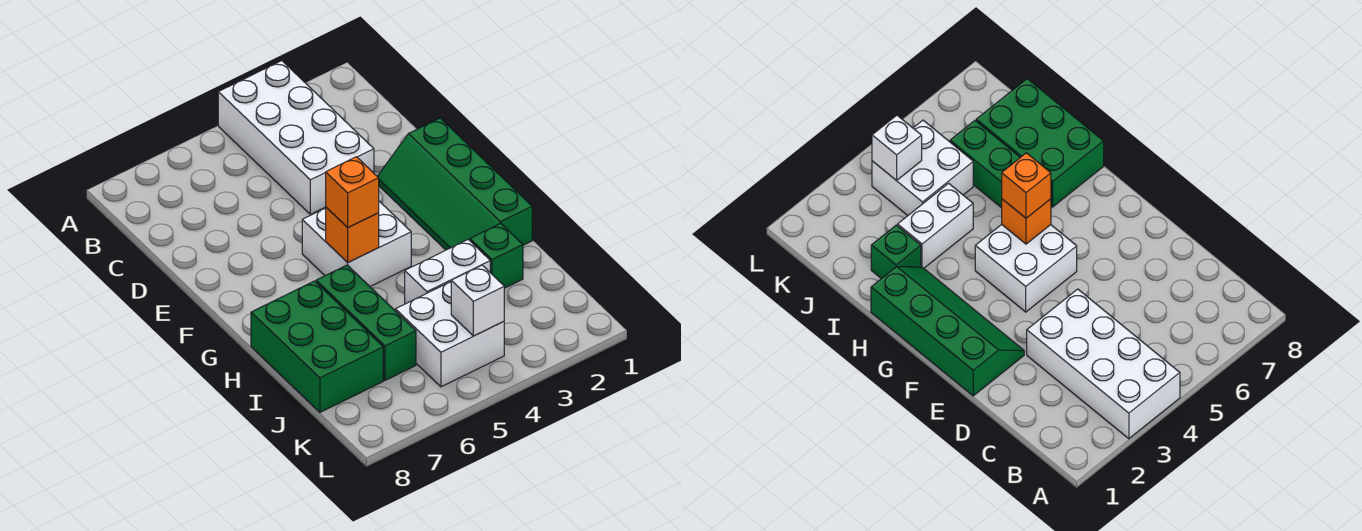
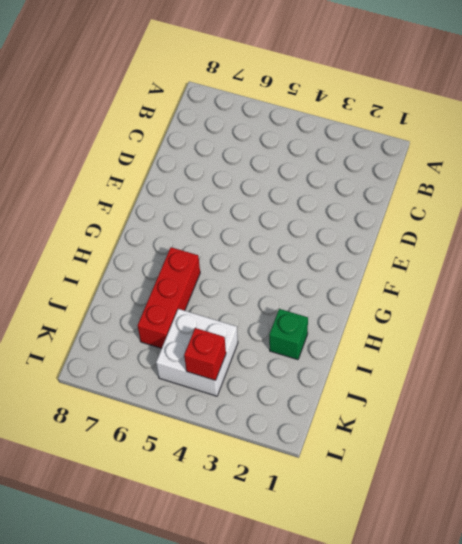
red 1x3 brick [138,247,200,348] -> green 1x3 brick [316,265,416,380]
red 1x1 brick [184,328,226,380] -> white 1x1 brick [451,265,504,336]
none -> white 2x4 brick [218,61,374,214]
none -> green 2x4 slope [377,118,532,250]

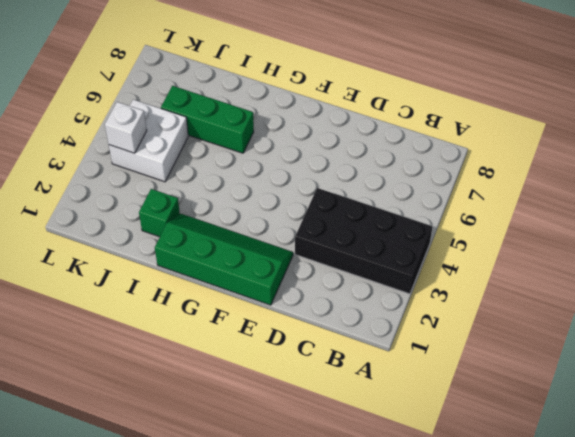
black 2x4 brick [295,188,432,294] -> white 2x4 brick [218,61,374,214]
none -> white 2x2 brick [302,201,411,286]
none -> green 2x3 brick [251,281,383,412]

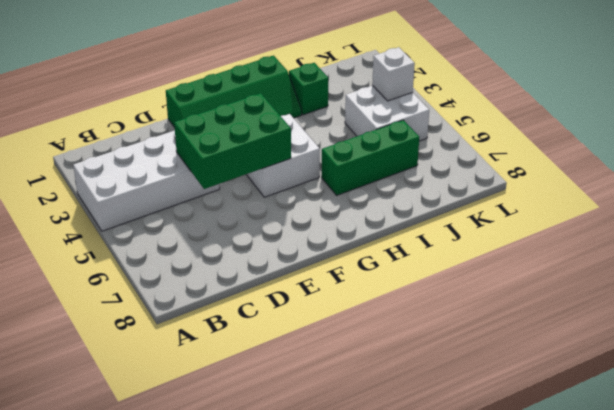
green 2x3 brick [174,93,291,189] -> green 2x3 brick moved to [251,281,383,412]
none -> white 1x2 brick [405,240,490,304]
none -> orange 1x1 brick [326,207,379,263]

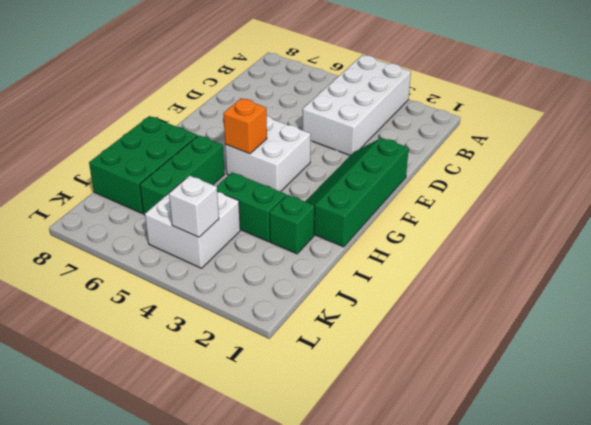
green 1x2 brick [217,172,286,242] -> white 1x2 brick [405,240,490,304]
none -> orange 1x1 brick [326,157,379,228]

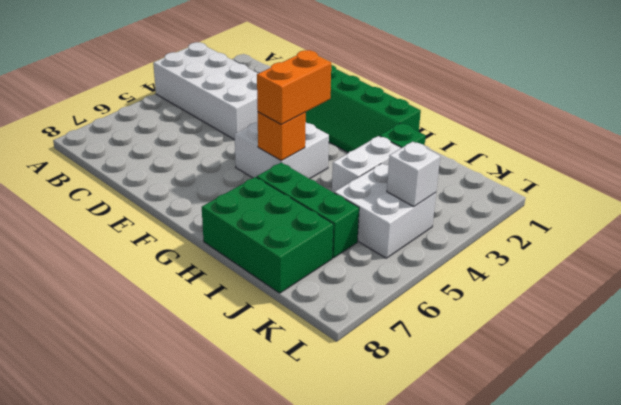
orange 1x2 brick [257,50,331,124] -> orange 1x1 brick [326,157,379,228]

